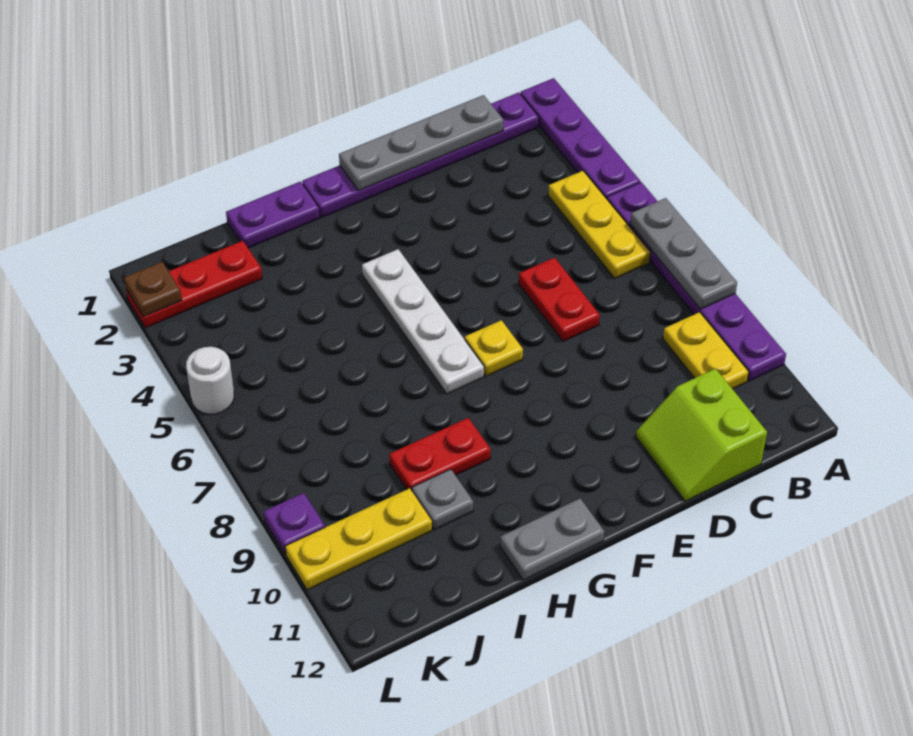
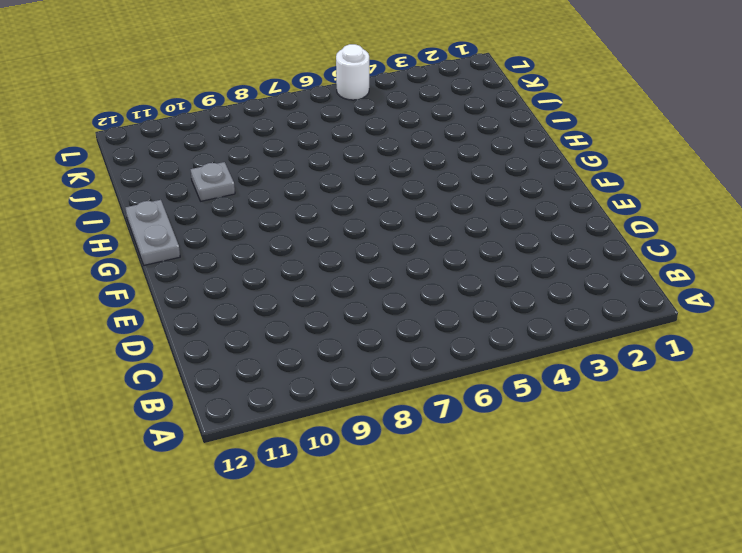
none -> purple 1x4 plate [520,78,640,199]
none -> purple 1x6 plate [607,182,786,381]
none -> purple 1x6 plate [302,92,539,218]

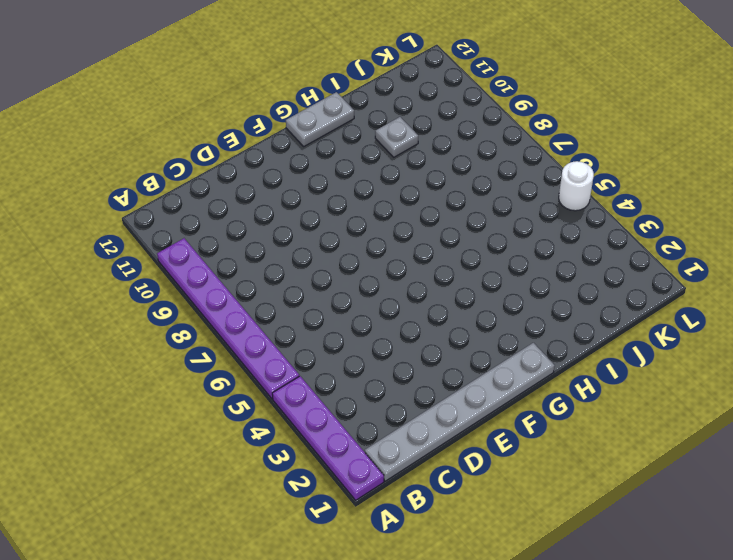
grey 1x6 plate [365,343,555,481] -> purple 1x6 plate [302,92,539,218]
none -> yellow 1x3 plate [548,171,650,278]
none -> yellow 1x2 plate [663,312,749,389]
none -> lime 2x2 slope [636,369,767,501]

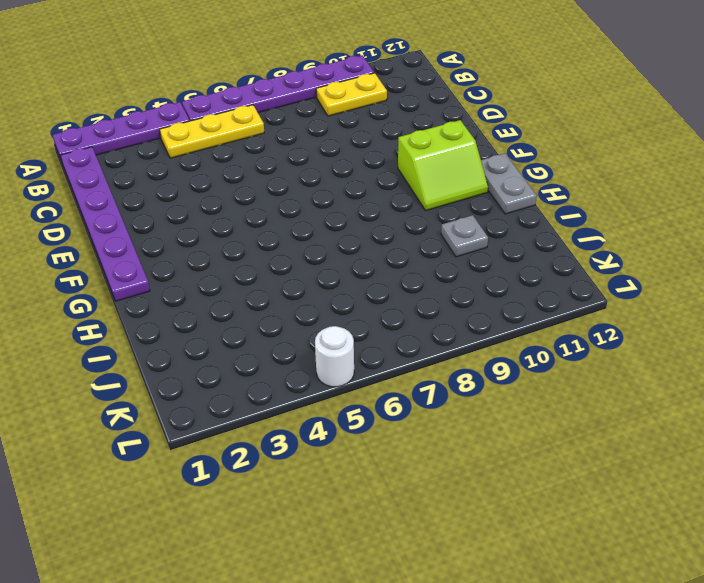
lime 2x2 slope [398,120,488,210] -> lime 2x2 slope moved to [636,369,767,501]
none -> red 1x2 plate [519,258,600,341]
none -> yellow 1x1 plate [465,320,523,376]
none -> white 1x4 plate [362,249,484,394]

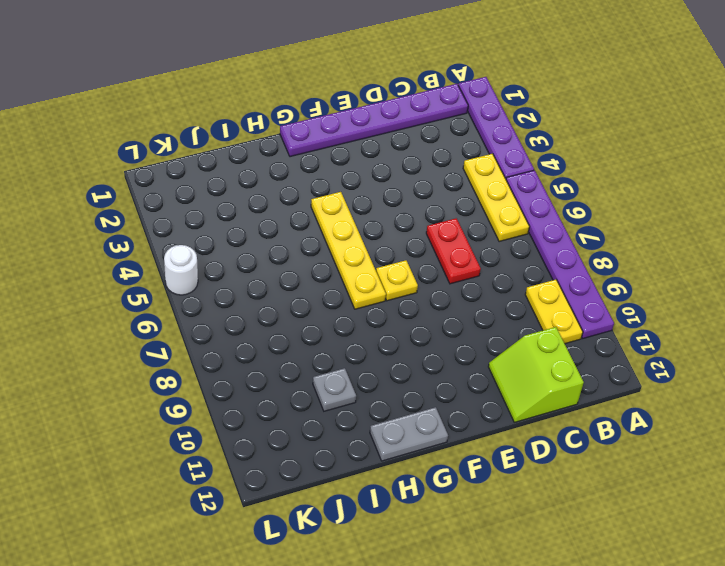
yellow 1x4 plate [311,192,386,309] -> white 1x4 plate [362,249,484,394]
none -> purple 1x2 plate [226,182,320,248]
none -> red 1x2 plate [389,418,491,491]
none -> red 1x3 plate [126,241,262,328]

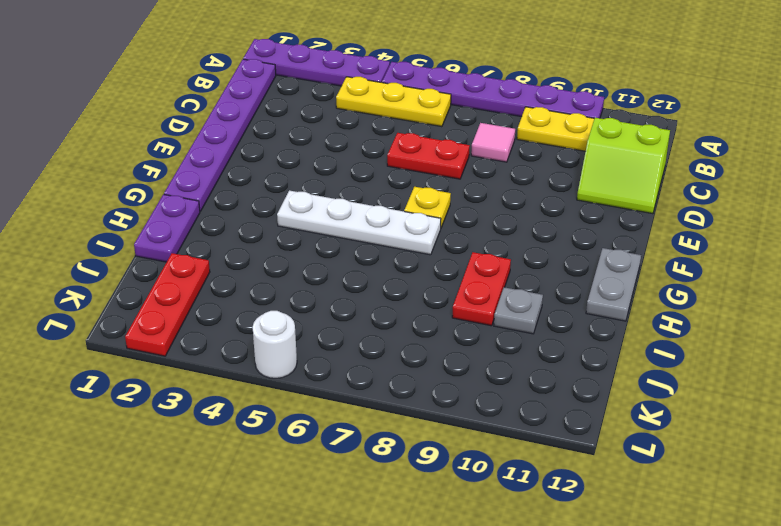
pink 1x1 tile [471,123,515,162] -> none
none -> yellow 1x3 plate [285,488,432,590]
none -> purple 1x1 plate [264,493,325,554]
none -> grey 1x3 plate [630,198,737,309]

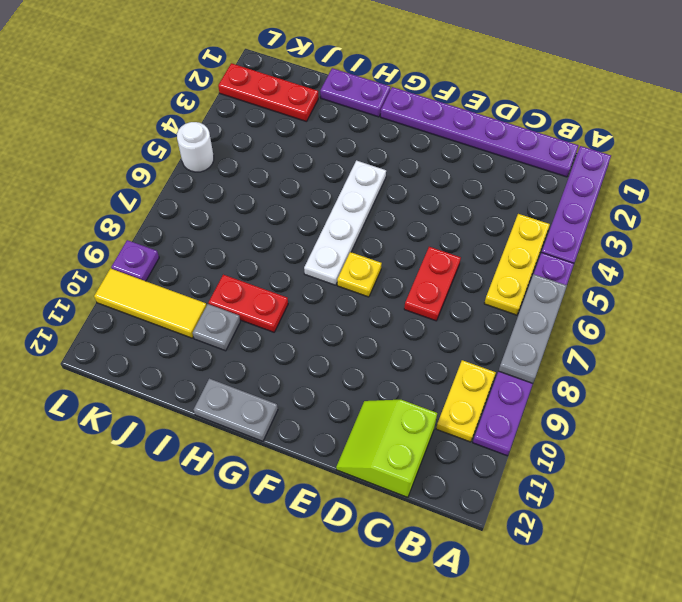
yellow 1x3 tile [94,269,207,338] -> yellow 1x3 plate [285,488,432,590]
none -> grey 1x4 plate [339,95,504,191]
none -> brown 1x1 plate [124,262,182,317]

